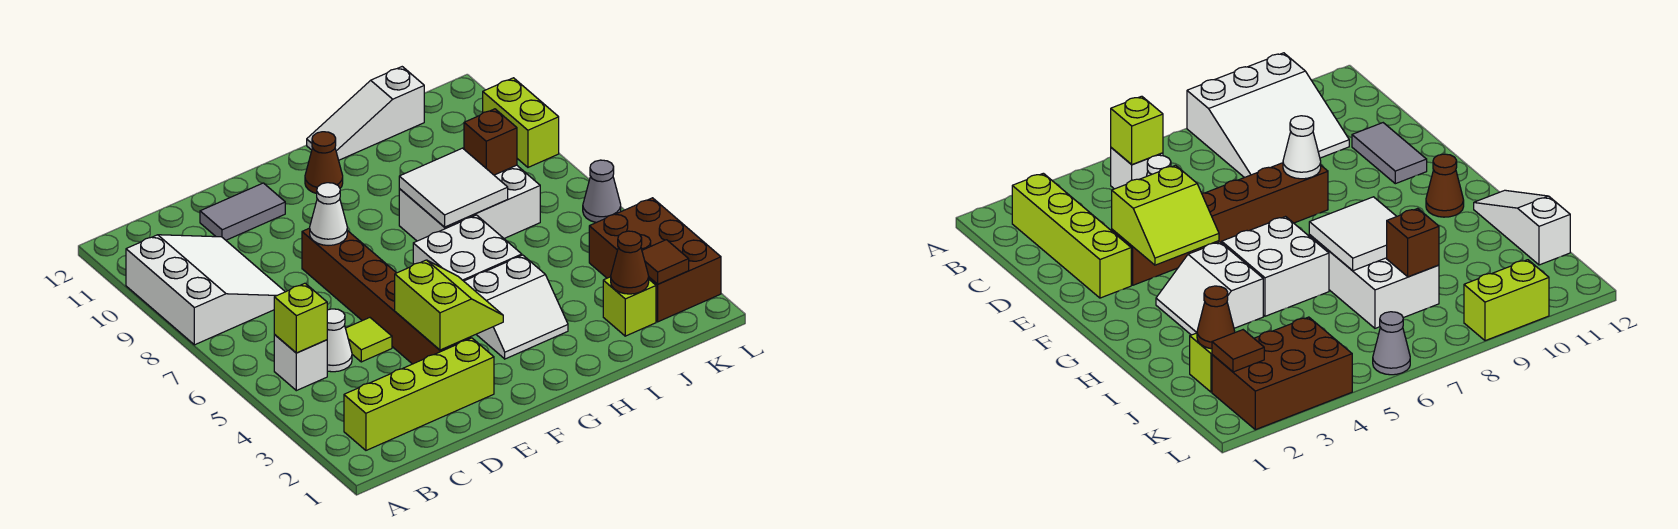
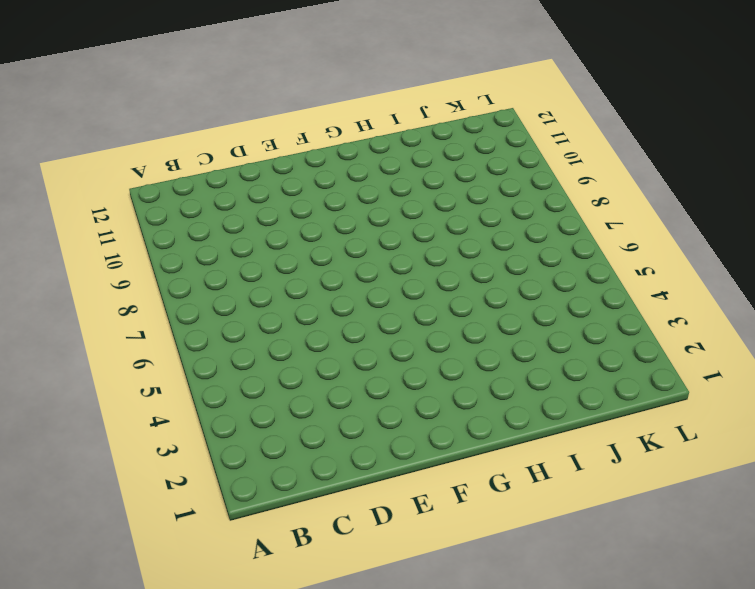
none -> white 3x3 slope [126,235,285,345]
none -> lime 1x4 brick [344,338,494,450]
none -> white 1x1 brick [274,334,327,391]

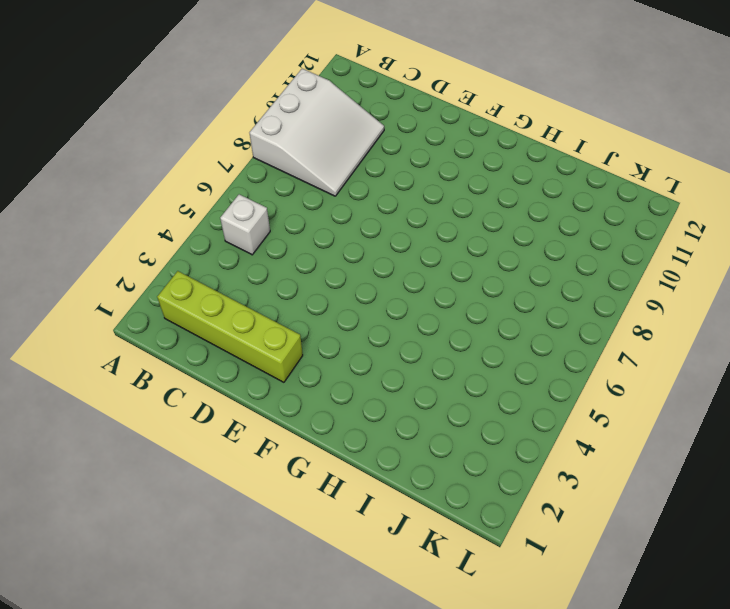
none -> white 1x1 cone [327,309,352,372]
none -> lime 1x1 tile [345,318,392,362]
none -> grey 1x2 tile [200,183,285,240]

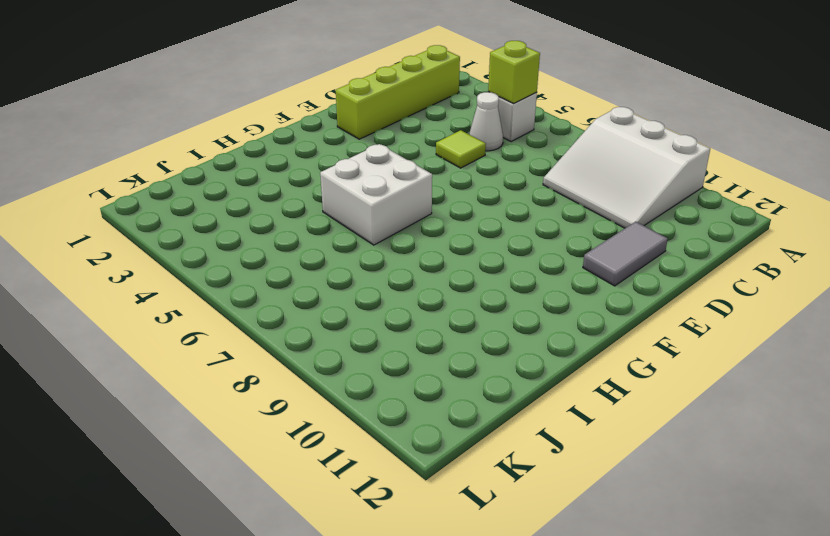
none -> brown 1x6 brick [302,228,471,364]
none -> white 2x2 slope [464,255,568,359]
none -> brown 1x1 cone [305,132,343,194]

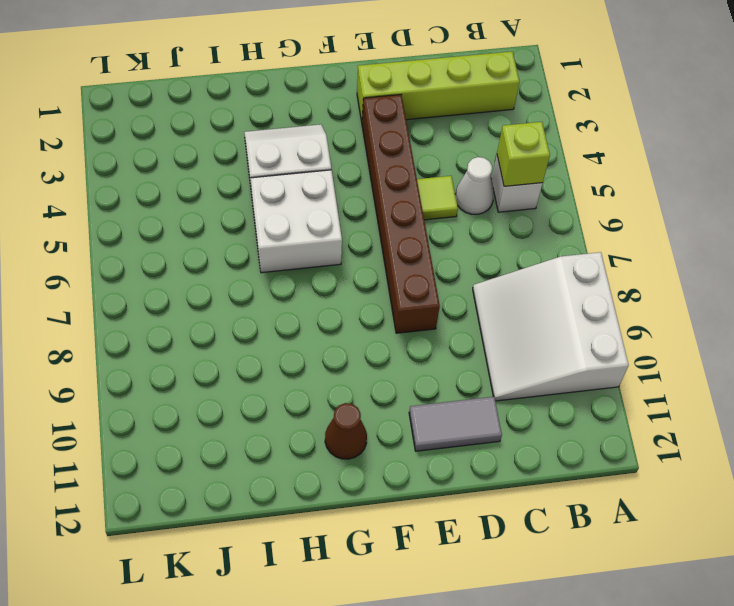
none -> white 2x3 brick [399,165,540,241]
none -> white 1x3 slope [307,67,424,160]
none -> lime 1x1 brick [603,277,656,336]

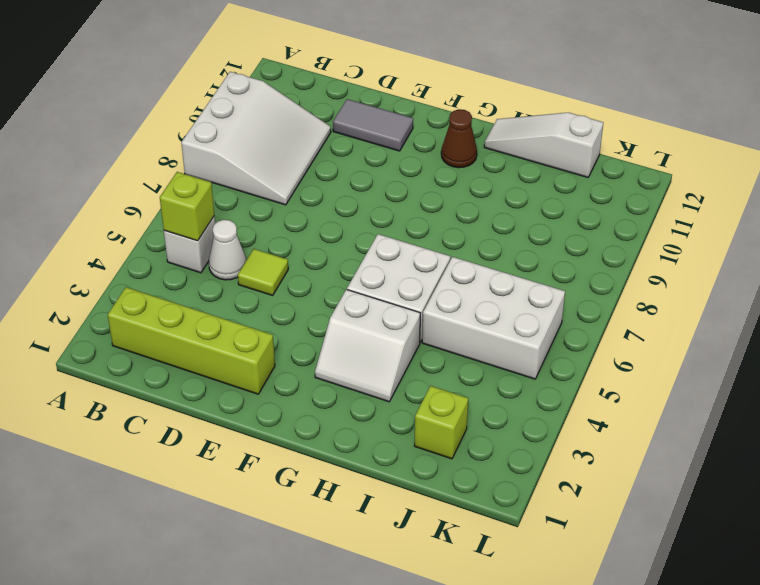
white 2x3 brick [422,257,565,379] -> white 2x3 brick moved to [399,165,540,241]
none -> brown 1x6 brick [302,228,471,364]
none -> brown 2x3 brick [589,198,721,322]
none -> grey 1x1 cone [583,160,621,223]

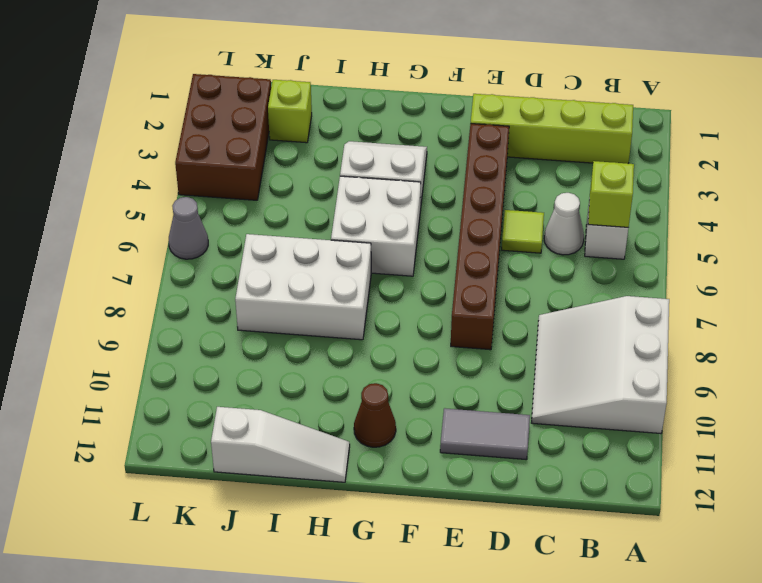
none -> lime 1x2 brick [483,78,559,167]
none -> lime 2x2 slope [395,260,503,350]
none -> white 1x1 cone [310,183,347,246]

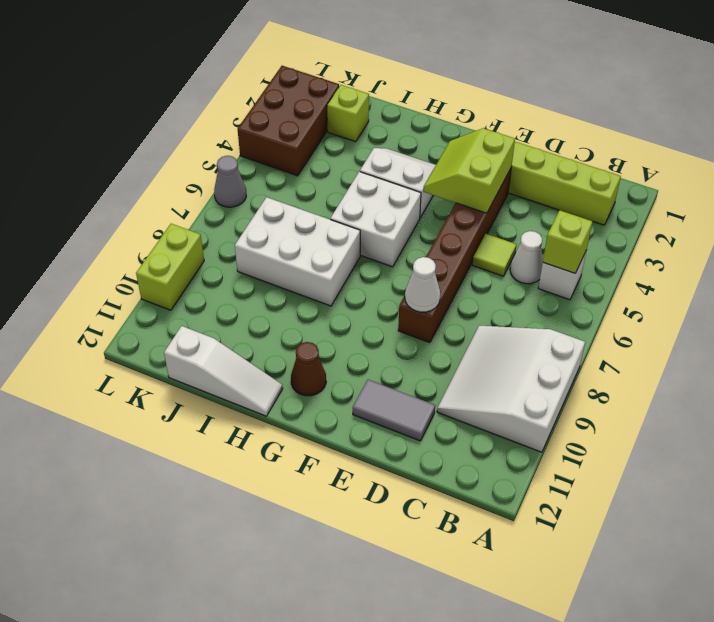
none -> white 2x2 tile [399,148,508,227]
none -> brown 1x1 cone [611,231,649,294]
none -> brown 1x1 brick [464,109,517,175]

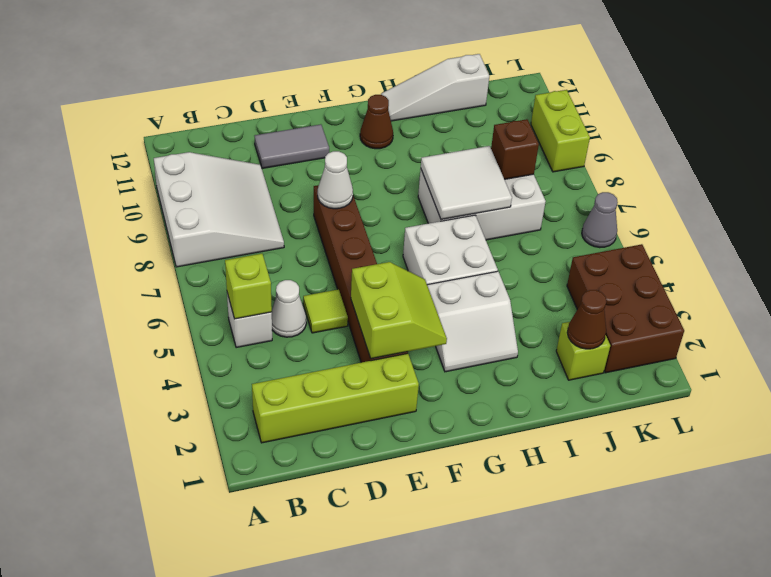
none -> brown 1x1 tile [642,240,689,284]

